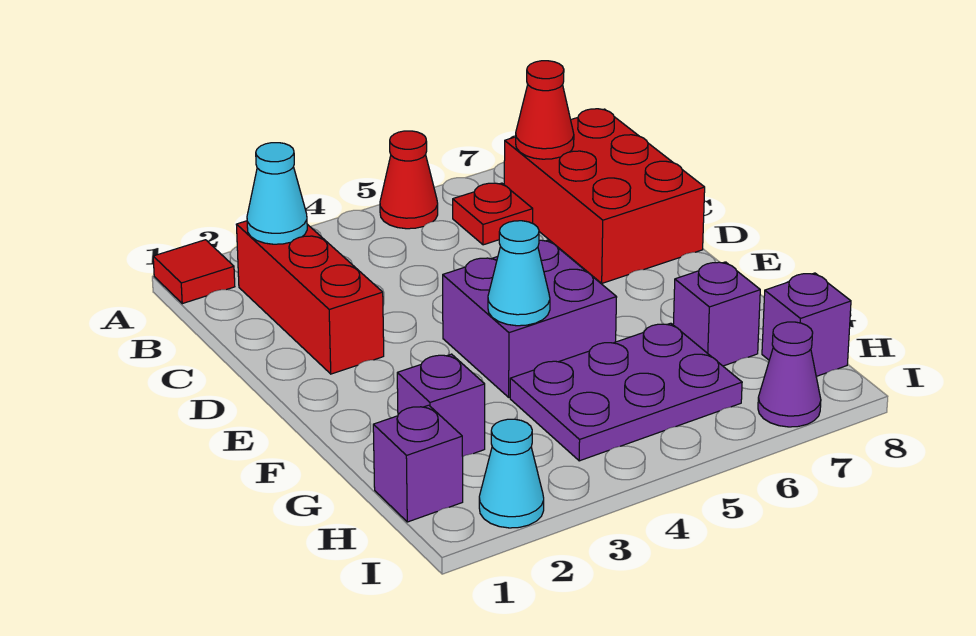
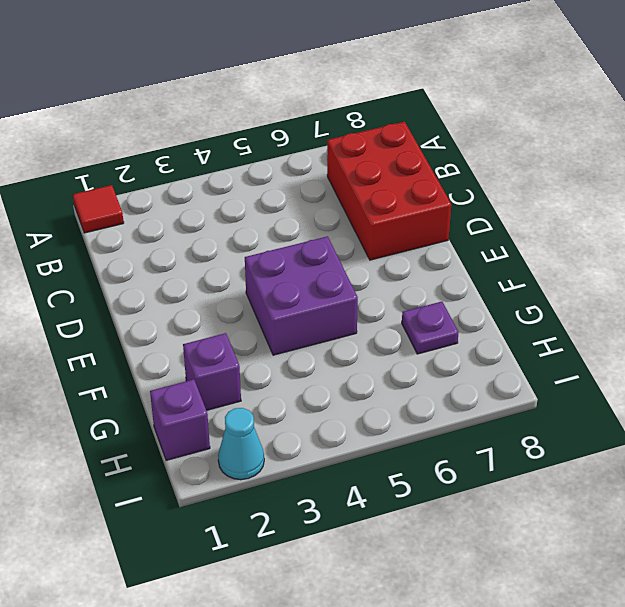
purple 1x1 plate [402,302,459,354] -> purple 1x1 brick [673,262,760,366]
none -> red 1x1 cone [380,131,438,229]
none -> red 1x3 brick [236,221,384,374]
none -> red 1x1 plate [453,183,533,245]

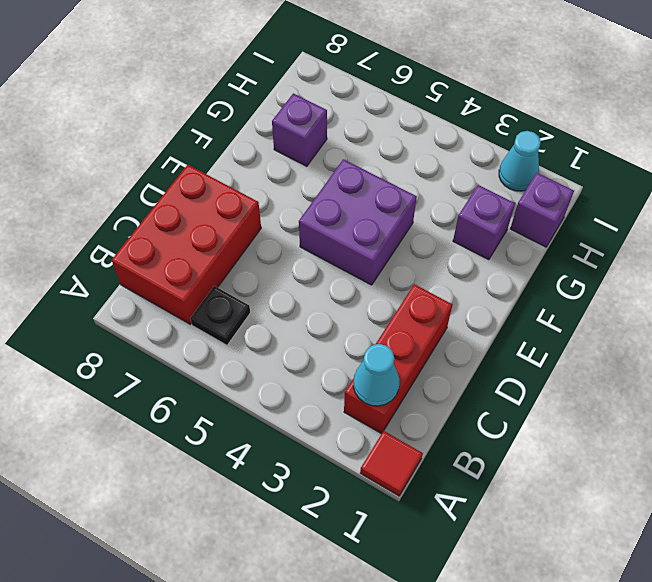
black 1x1 plate [190,286,250,345] -> red 1x1 plate [453,183,533,245]
none -> red 1x1 cone [380,131,438,229]
none -> purple 2x3 plate [510,323,742,461]
none -> purple 1x1 brick [762,273,851,376]

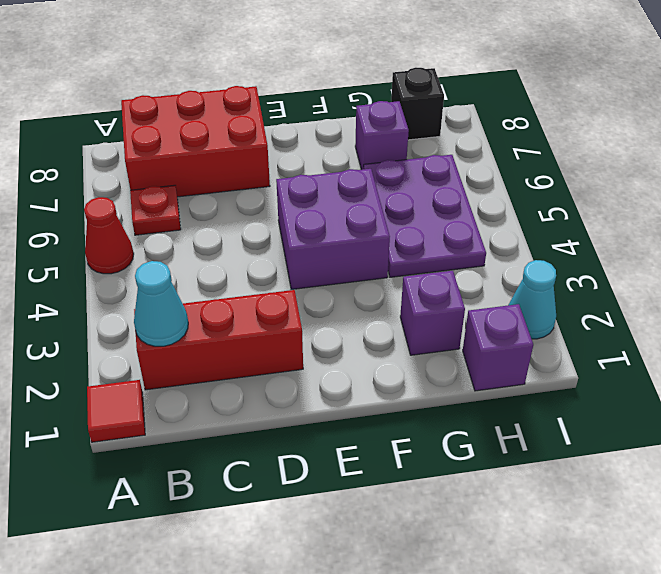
black 1x1 brick [391,68,444,140] -> purple 1x1 brick [762,273,851,376]
none -> purple 1x1 cone [758,322,821,427]
none -> red 1x1 cone [516,61,574,159]
none -> cyan 1x1 cone [488,221,550,326]

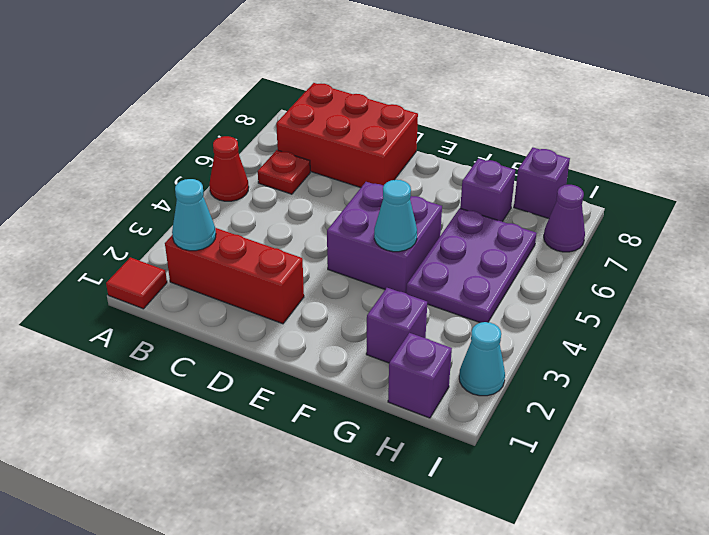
none -> red 1x1 cone [516,61,574,159]

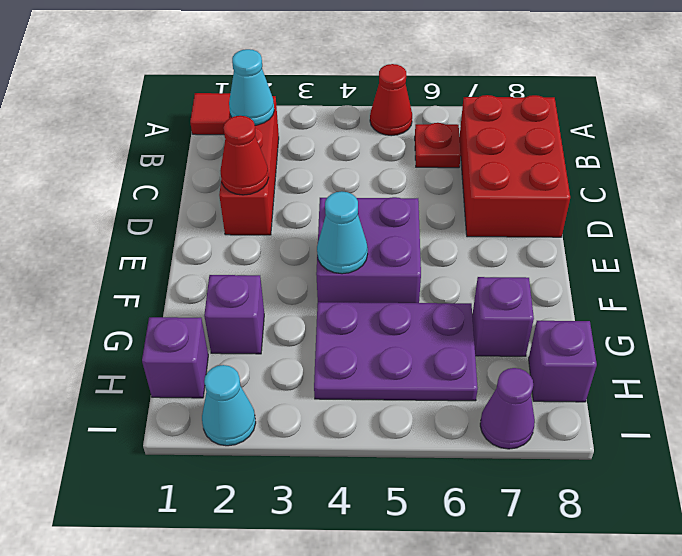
red 1x1 cone [220,116,269,195] -> red 1x1 cone moved to [516,61,574,159]

